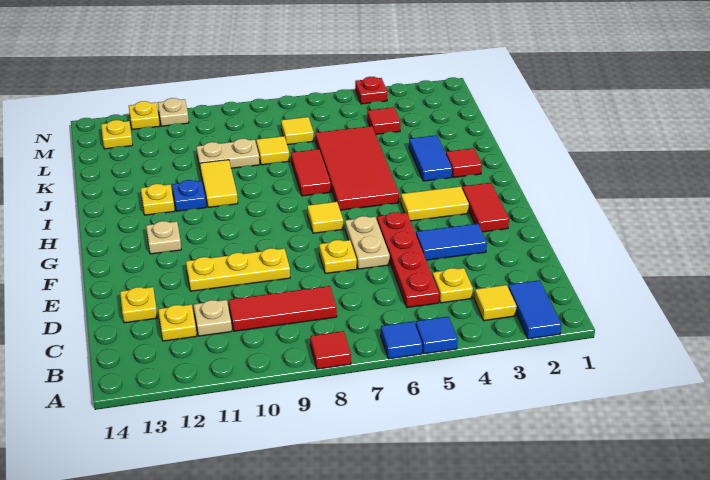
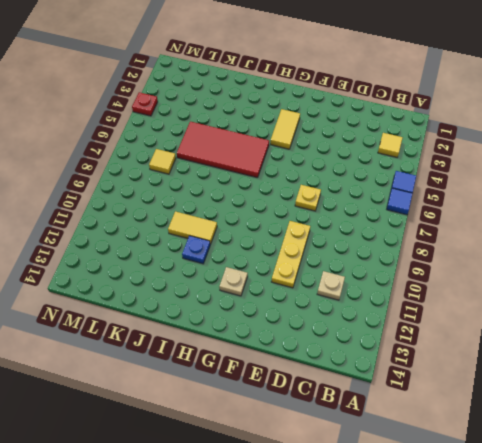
none -> blue 1x2 tile [508,280,562,339]
none -> red 1x1 tile [310,331,351,369]
none -> yellow 1x1 plate [432,268,473,303]
none -> red 1x4 plate [377,212,439,308]

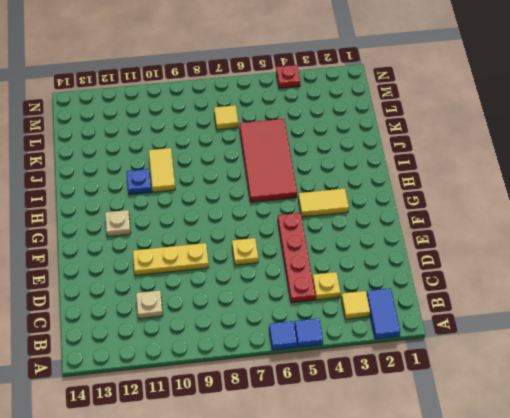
none -> red 1x1 tile [310,331,351,369]
none -> red 1x3 tile [229,286,337,331]
none -> yellow 1x1 plate [158,304,197,341]
none -> yellow 1x1 plate [120,287,157,323]

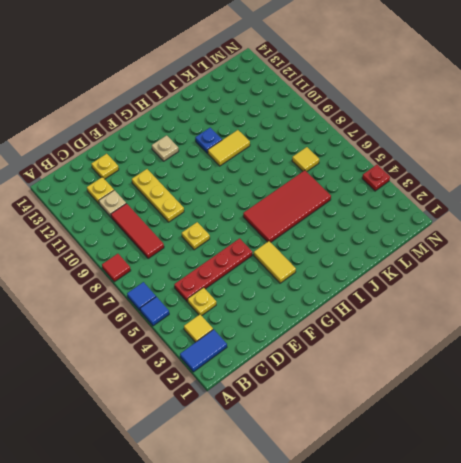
none -> blue 1x2 tile [416,224,487,260]
none -> tan 1x2 plate [345,216,390,269]
none -> red 1x2 tile [462,183,509,232]
none -> yellow 1x1 tile [307,202,343,233]

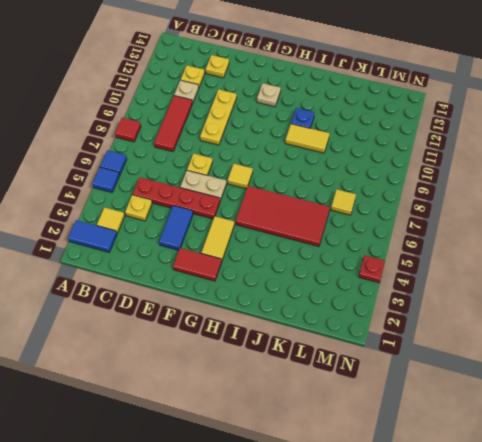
none -> red 1x1 tile [446,148,482,178]
none -> blue 1x2 tile [409,135,452,181]
none -> red 1x2 tile [291,149,331,196]
none -> yellow 1x1 plate [141,184,175,215]

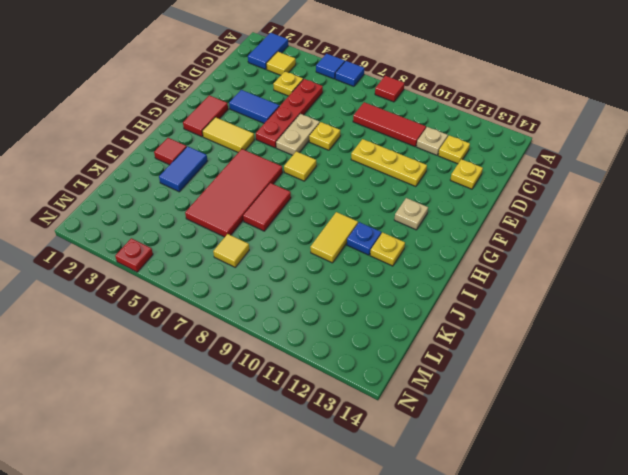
none -> yellow 1x1 tile [256,136,290,165]
none -> tan 1x2 plate [196,139,260,172]
none -> red 1x1 tile [367,107,401,134]
none -> yellow 1x1 plate [101,120,133,149]

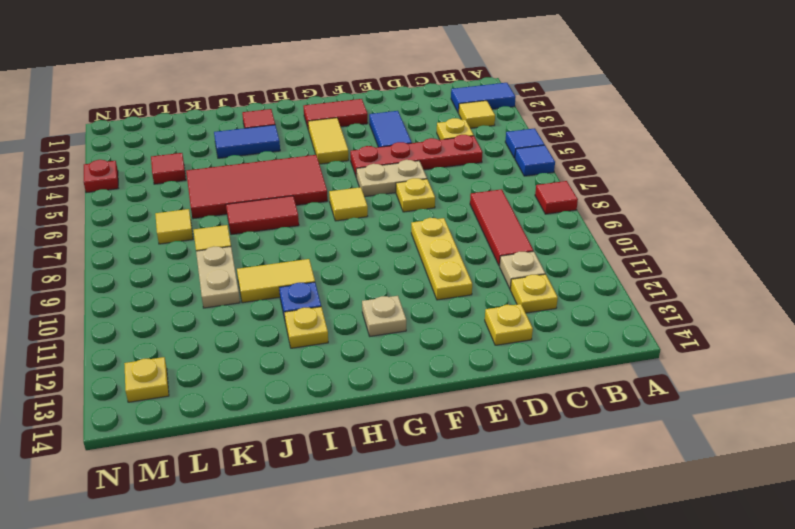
none -> tan 1x1 plate [158,98,189,126]
none -> yellow 1x1 plate [129,101,160,130]

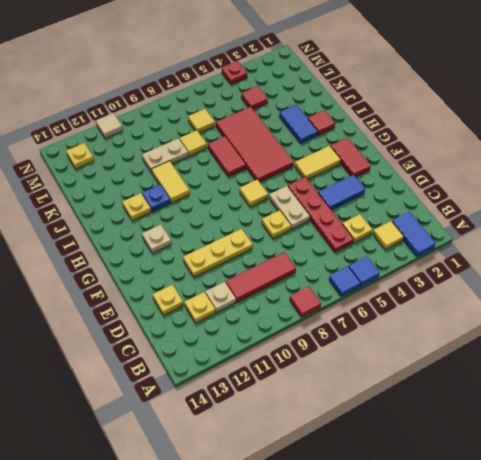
tan 1x1 tile [96,113,123,139] -> tan 1x1 plate [158,98,189,126]
none -> yellow 1x1 plate [129,101,160,130]

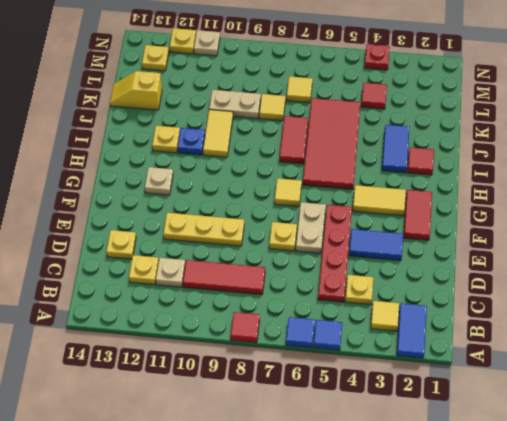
yellow 1x2 slope [110,71,162,110] -> none

